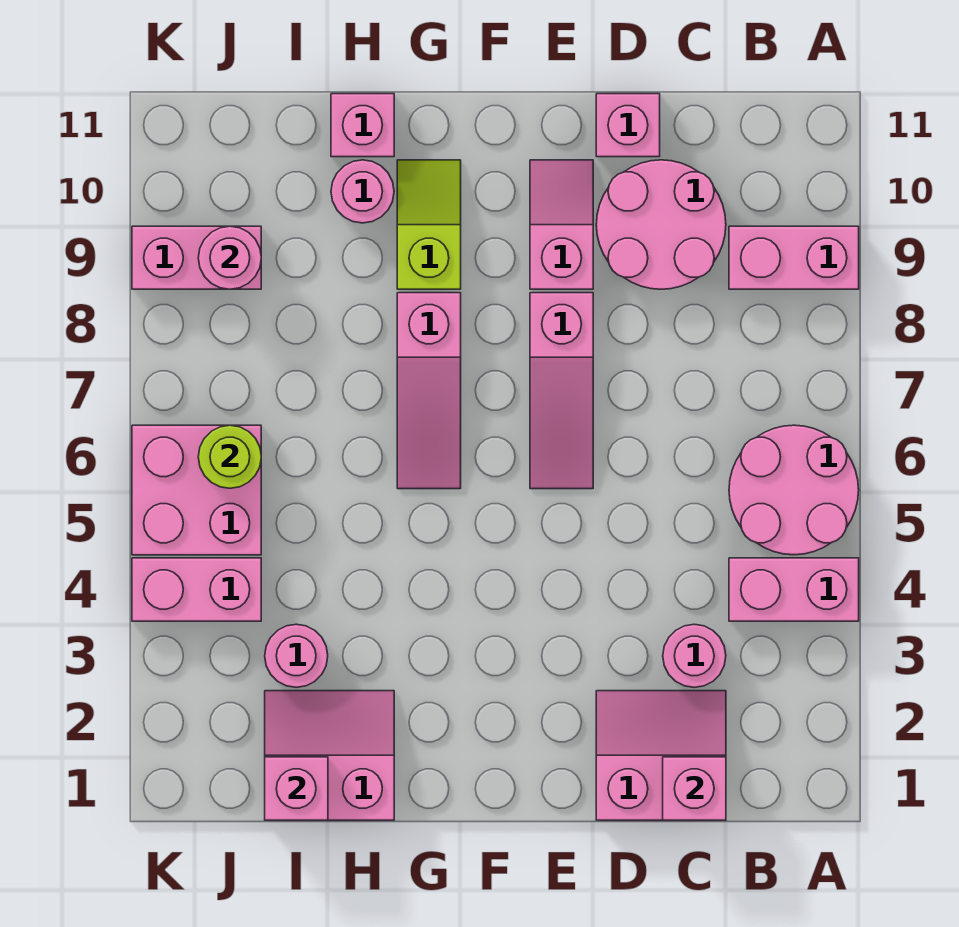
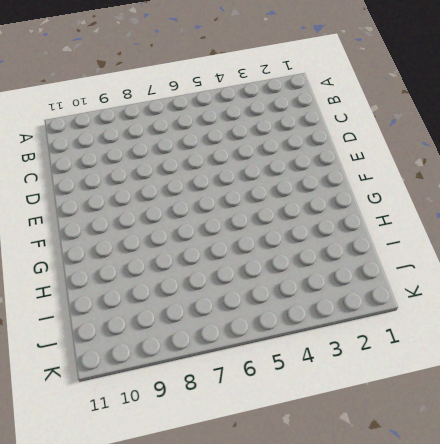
none -> pink 1x2 brick [729,558,859,621]
none -> pink 2x2 round brick [729,425,859,555]
none -> pink 1x2 brick [729,226,859,289]

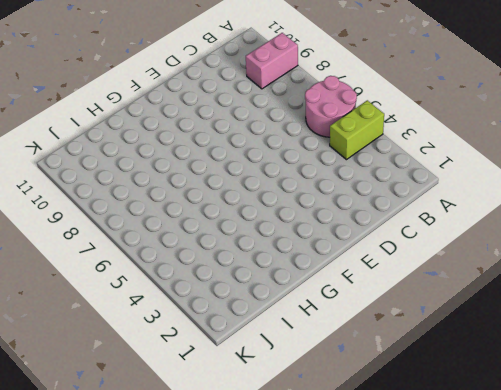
lime 1x2 brick [330,100,384,160] -> pink 1x2 brick [729,558,859,621]
none -> pink 2x2 slope [596,691,726,820]
none -> pink 1x1 round brick [663,624,726,688]
none -> pink 2x2 round brick [596,160,726,289]

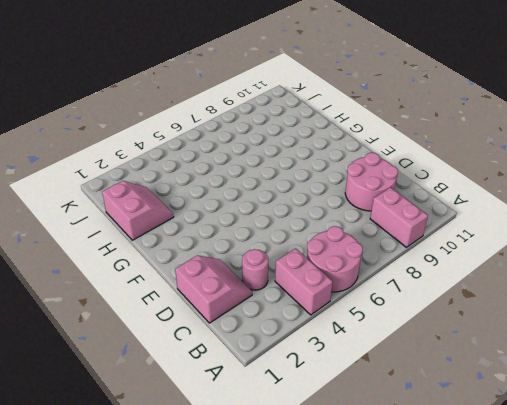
none -> pink 1x1 brick [596,94,660,157]
none -> pink 1x3 slope [530,293,593,489]
none -> pink 1x2 slope [530,160,593,289]

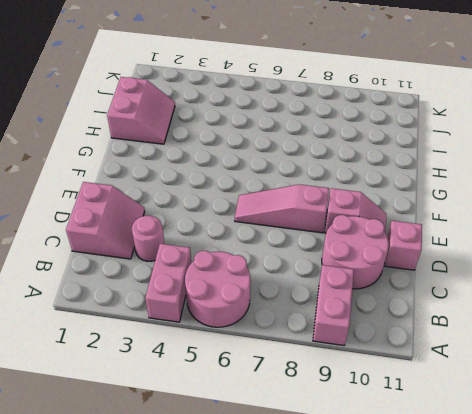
none -> pink 1x3 slope [397,293,461,489]
none -> lime 1x2 slope [397,160,461,289]
none -> pink 1x1 round brick [331,160,394,223]

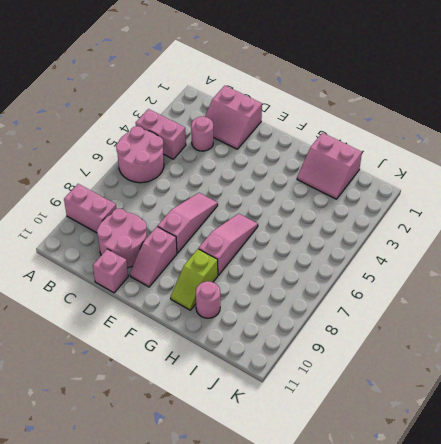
none -> pink 1x1 brick [331,94,394,157]
none -> pink 1x1 round brick [265,624,328,687]
none -> pink 1x2 brick [132,558,261,621]

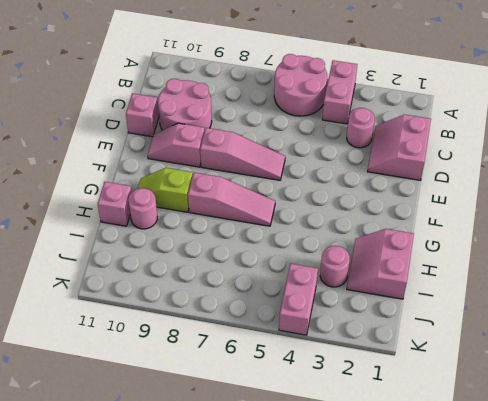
none -> pink 1x2 brick [729,226,859,289]
none -> pink 2x2 brick [132,425,261,555]
none -> pink 1x2 brick [132,226,261,289]

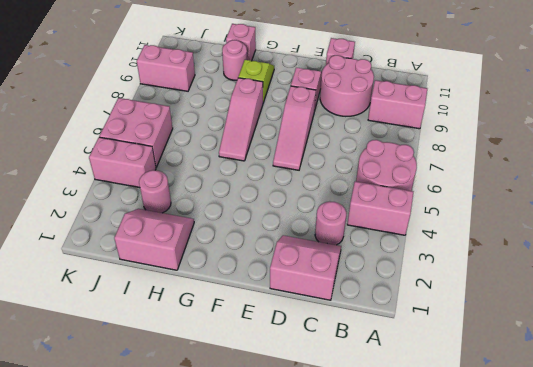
none -> pink 1x1 brick [663,757,726,820]
none -> pink 1x1 brick [265,757,328,820]
none -> lime 1x1 round brick [198,425,261,488]

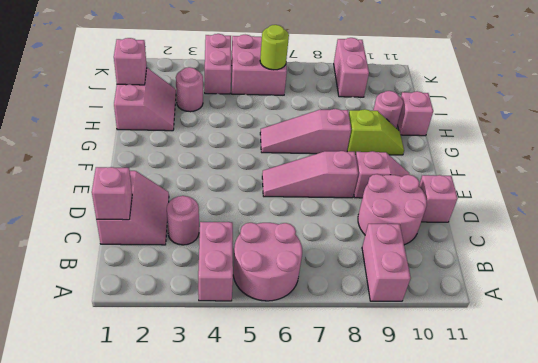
none -> pink 1x1 round brick [198,226,261,289]

